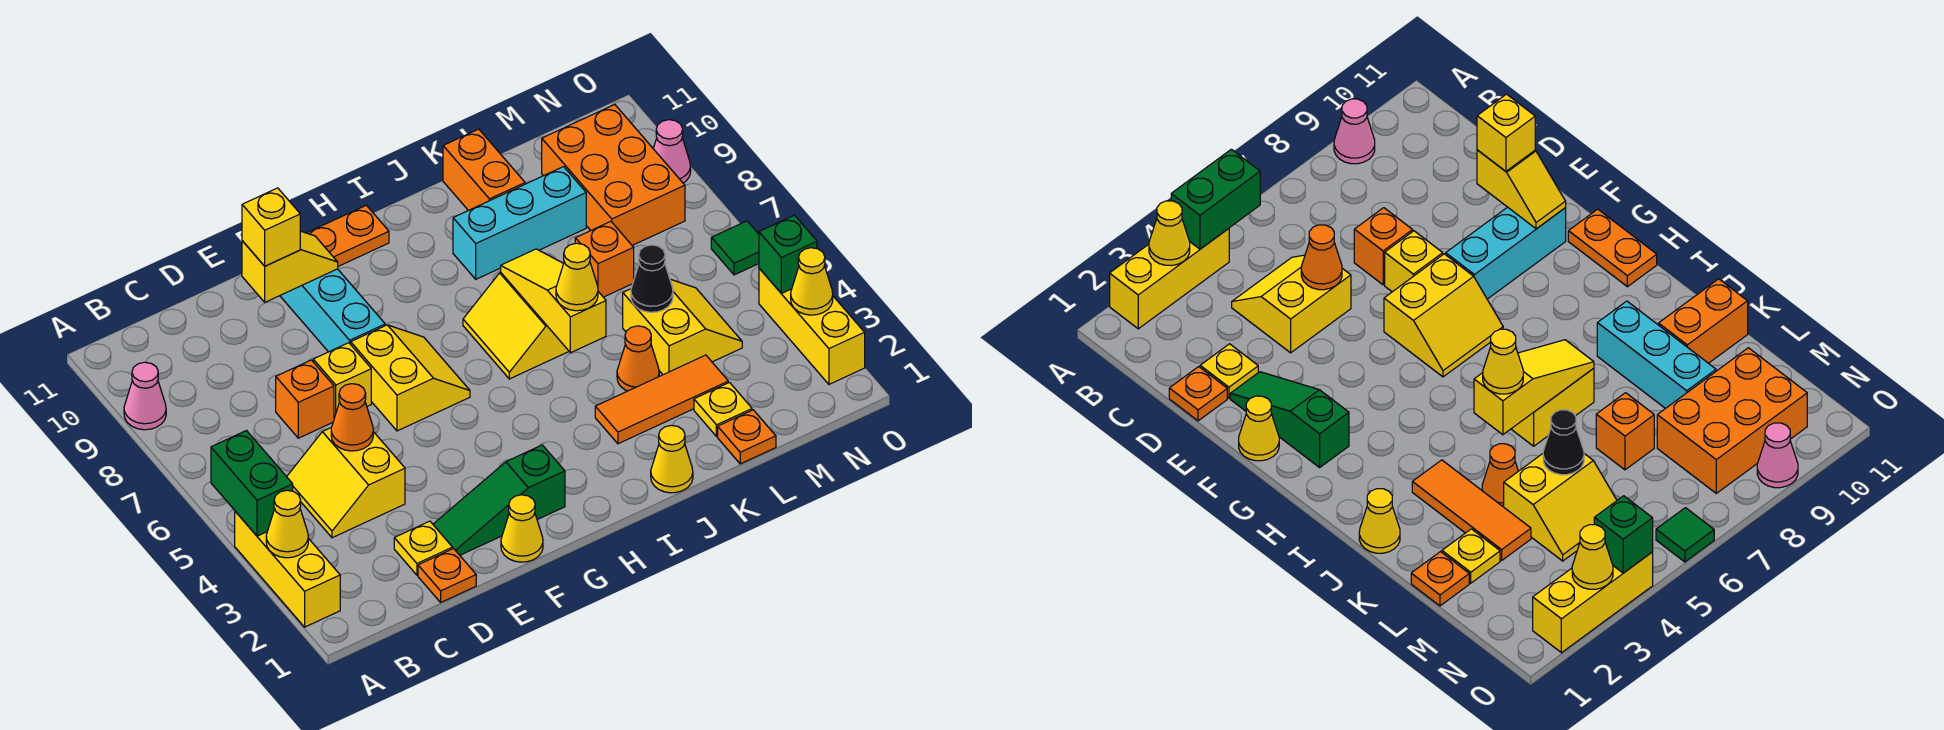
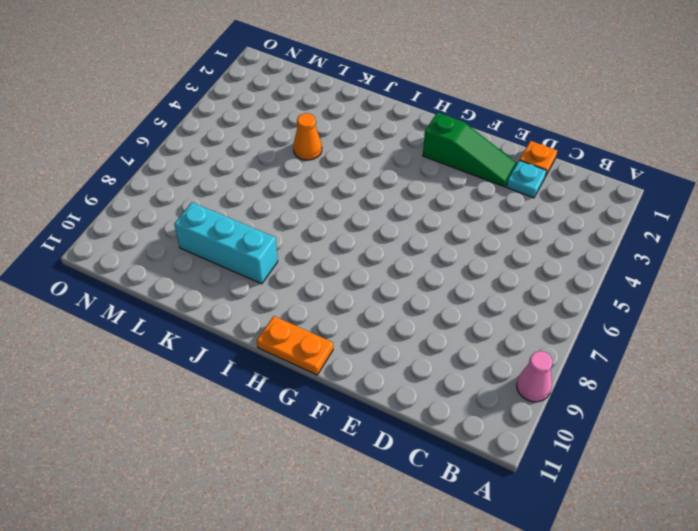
cyan 1x1 plate [507,160,546,198] -> yellow 1x1 plate [394,521,453,575]
none -> yellow 1x3 brick [235,511,340,627]
none -> yellow 2x2 slope [287,428,405,538]
none -> orange 1x1 brick [276,360,334,438]
none -> yellow 1x1 brick [313,343,371,418]

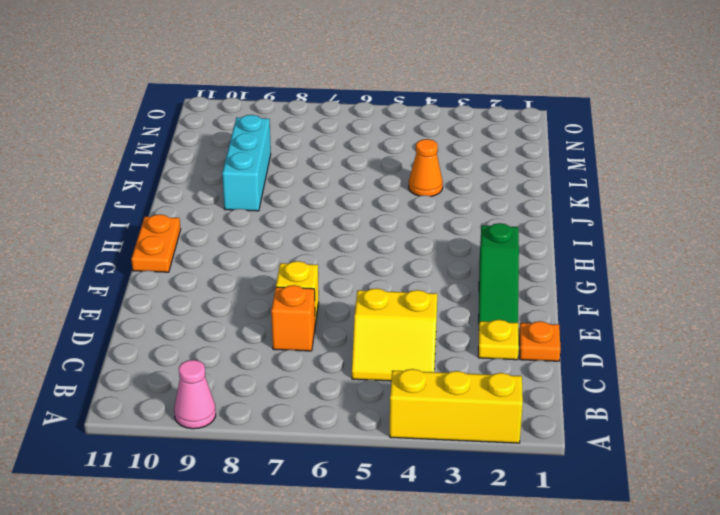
none -> yellow 1x1 cone [501,495,543,562]
none -> yellow 2x2 slope [351,325,470,431]
none -> cyan 1x3 brick [280,269,385,352]
none -> yellow 2x2 slope [463,272,569,379]

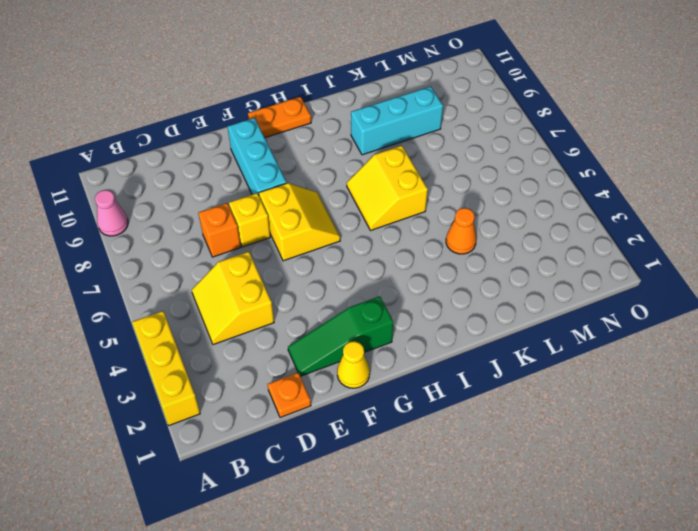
none -> yellow 1x1 plate [394,521,453,575]
none -> yellow 1x1 cone [651,425,693,493]
none -> orange 1x3 tile [595,355,728,444]
none -> orange 1x2 brick [443,129,525,211]

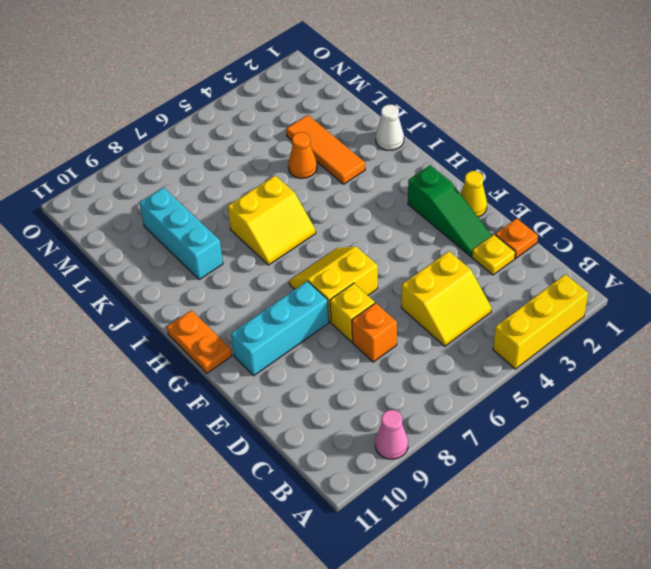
white 1x1 cone [376,105,404,150] -> yellow 1x1 cone [651,425,693,493]
none -> orange 1x2 brick [443,129,525,211]
none -> orange 1x1 plate [718,410,776,464]
none -> yellow 1x1 plate [694,383,752,437]
none -> yellow 2x2 slope [623,279,742,375]

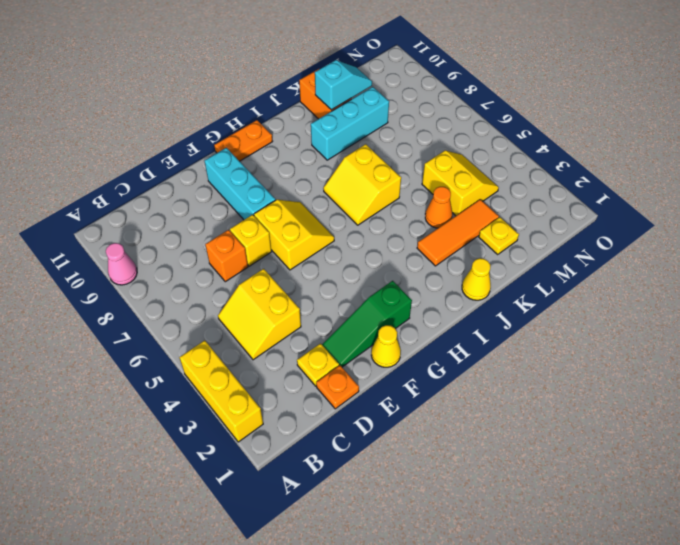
cyan 1x2 slope [315,60,372,110] -> none
none -> orange 1x1 plate [718,410,776,464]
none -> orange 1x1 brick [575,222,634,297]
none -> orange 2x3 brick [542,105,685,245]
none -> yellow 1x3 brick [759,268,865,384]

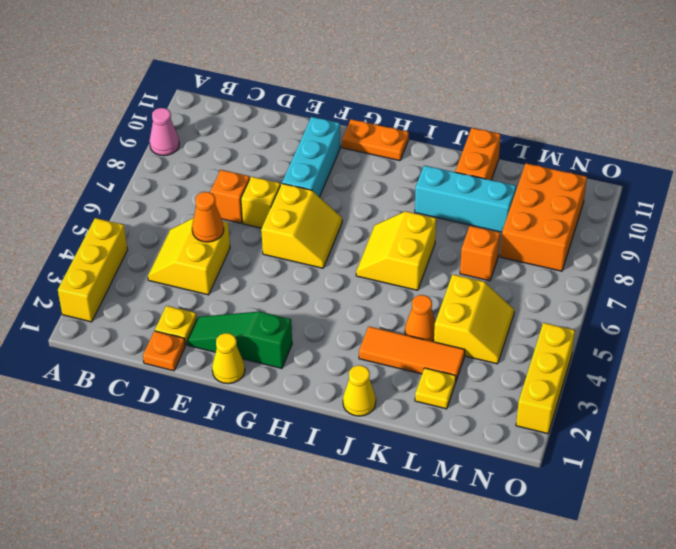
none -> orange 1x1 plate [718,410,776,464]
none -> green 1x1 tile [711,221,759,275]
none -> pink 1x1 cone [653,120,691,183]
none -> yellow 1x1 cone [266,490,308,558]

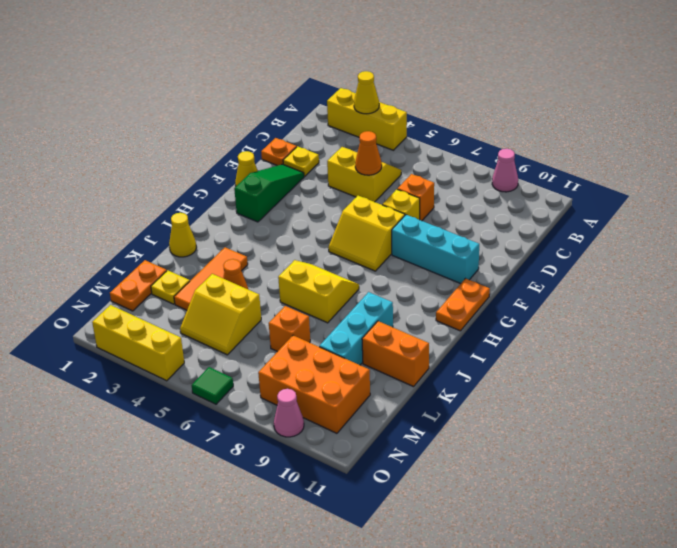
orange 1x2 plate [110,260,167,311] -> orange 1x1 plate [718,410,776,464]
none -> green 1x2 brick [211,431,293,536]
none -> yellow 1x2 slope [242,231,338,302]
none -> yellow 1x3 slope [501,249,606,353]
none -> black 1x1 cone [631,245,673,312]

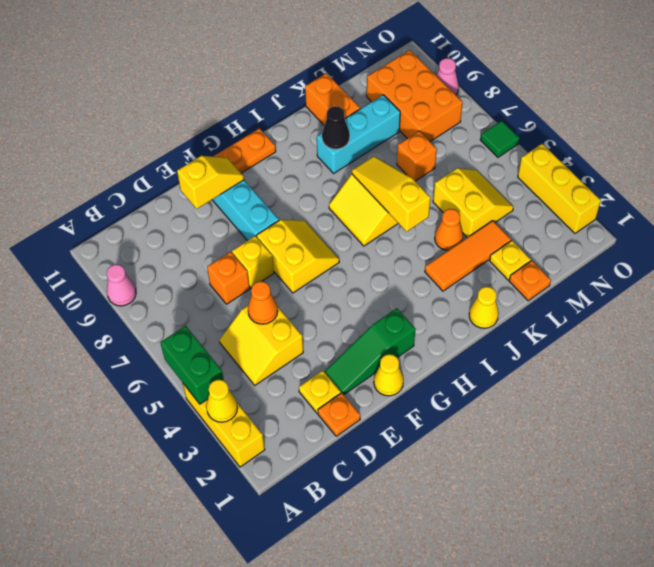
black 1x1 cone [322,106,350,149] -> black 1x1 cone moved to [631,245,673,312]
none -> yellow 1x1 cone [791,248,833,315]
none -> green 1x1 brick [759,215,817,293]
none -> yellow 1x1 brick [242,188,300,266]
none -> yellow 1x1 cone [556,243,598,311]

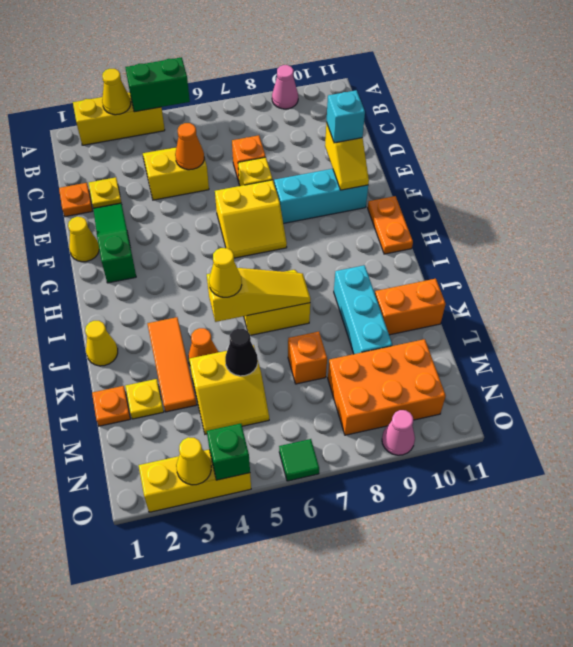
cyan 1x1 brick [327,90,365,143] -> yellow 1x1 brick [242,188,300,266]

